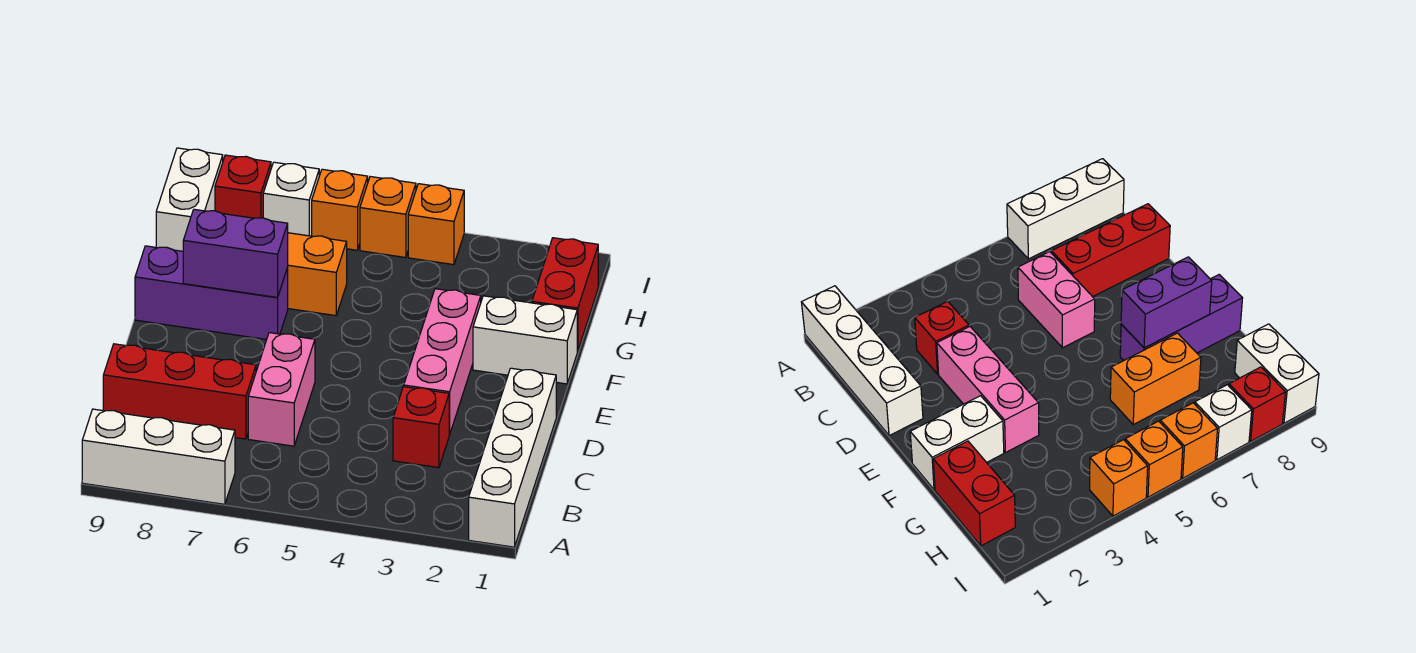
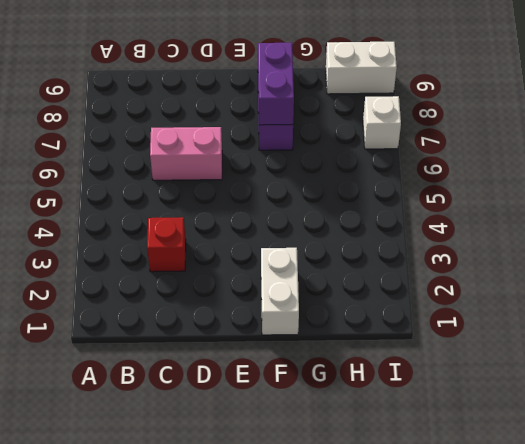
none -> white 1x4 brick [469,368,556,547]
none -> white 1x3 brick [82,409,235,504]
none -> red 1x3 brick [103,344,256,439]

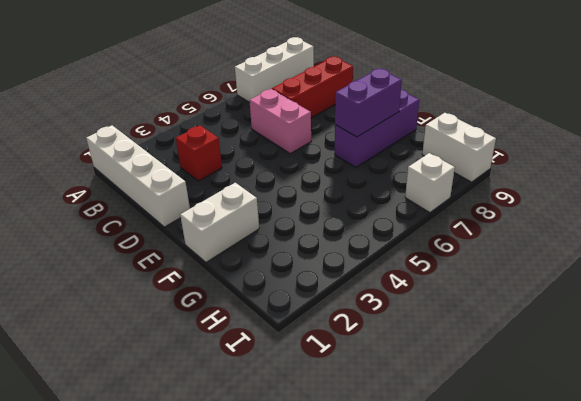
none -> pink 1x3 brick [404,289,481,435]
none -> red 1x2 brick [532,238,598,351]
none -> orange 1x2 brick [287,233,347,316]

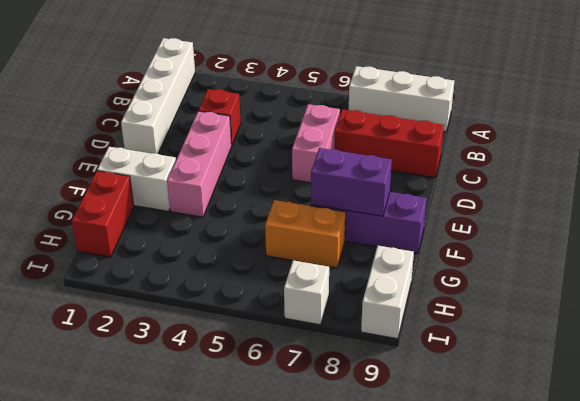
none -> orange 1x1 brick [408,184,464,265]
none -> orange 1x1 brick [360,177,416,258]
none -> orange 1x1 brick [312,169,368,250]

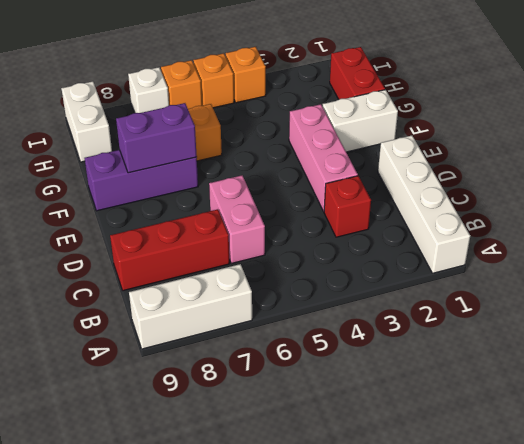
none -> red 1x1 brick [215,155,271,218]

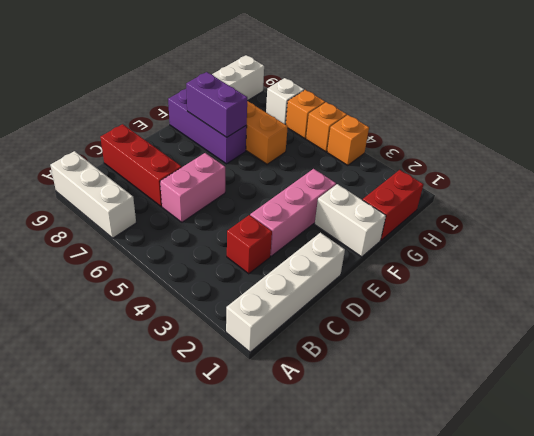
none -> red 1x1 brick [215,155,271,218]

